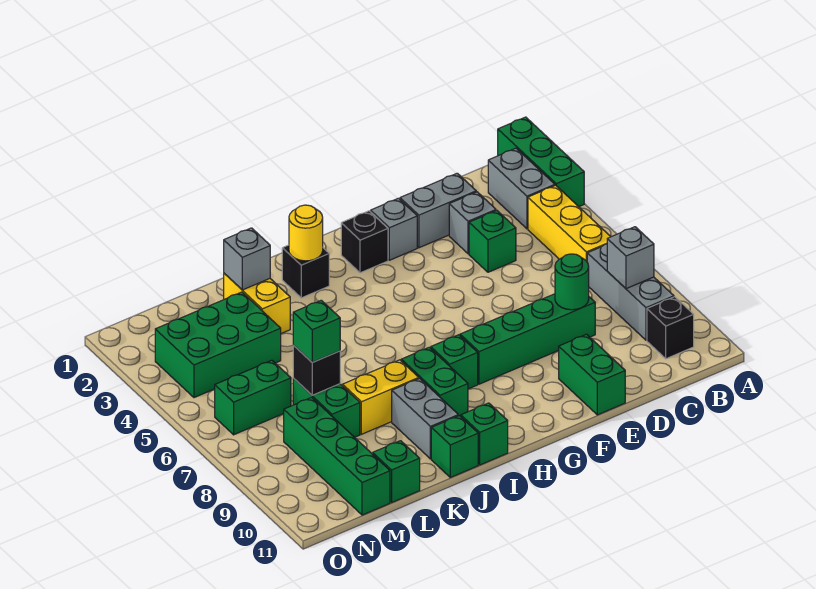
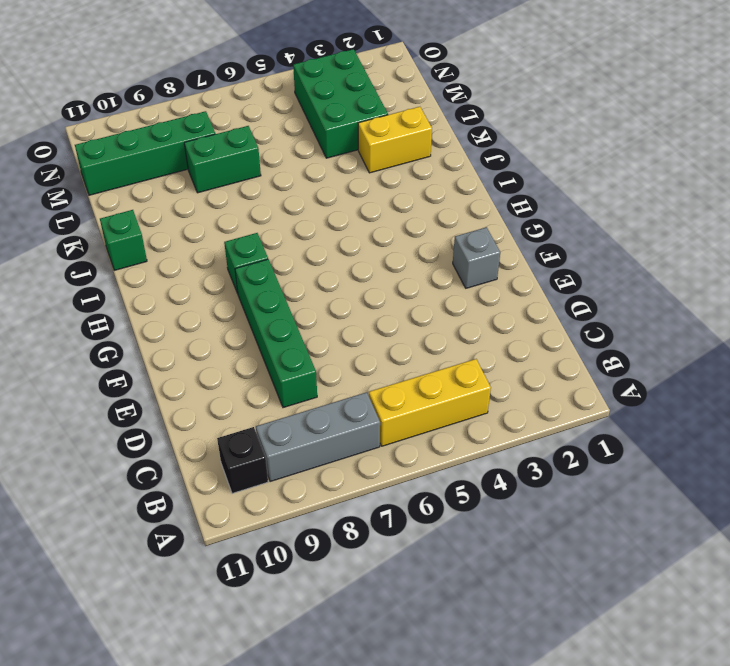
none -> green 1x3 brick [498,117,584,207]
none -> grey 1x2 brick [488,148,555,229]
none -> grey 1x2 brick [400,173,476,248]
none -> grey 1x1 brick [449,192,496,254]

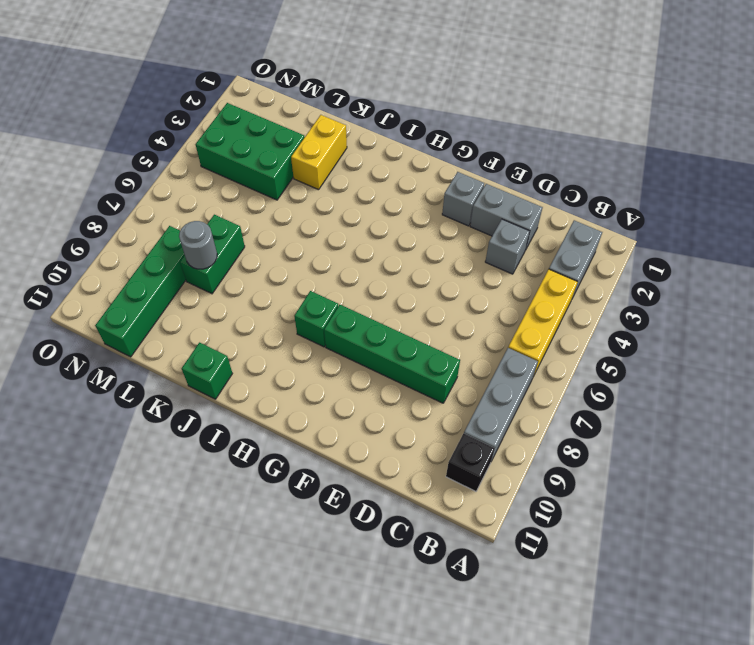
grey 1x1 round brick [179,221,217,269] -> none
none -> green 1x3 brick [498,117,584,207]
none -> green 1x1 brick [469,211,516,272]
none -> green 1x2 brick [559,334,625,415]
none -> black 1x1 brick [341,211,388,273]

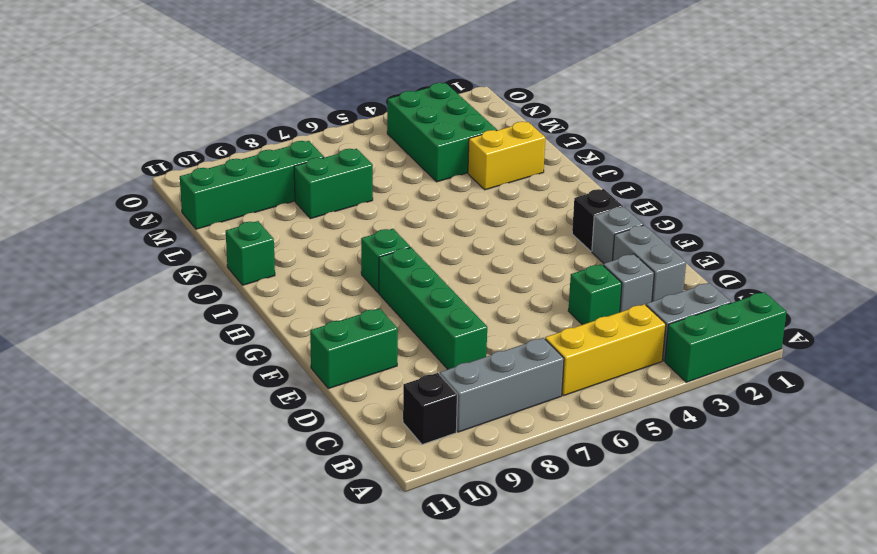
none -> black 1x1 brick [282,245,329,298]
none -> green 1x2 brick [401,347,468,416]
none -> green 1x1 brick [461,403,508,465]
none -> yellow 1x2 brick [343,360,419,434]

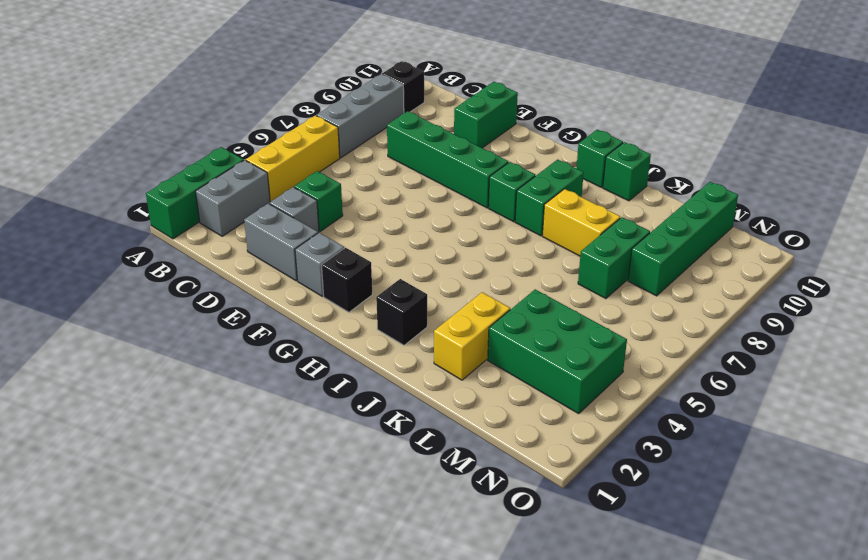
none -> grey 1x2 brick [392,378,458,459]
none -> green 1x1 brick [373,441,420,502]
none -> green 1x2 brick [215,360,291,435]
none -> grey 1x1 brick [607,227,654,289]

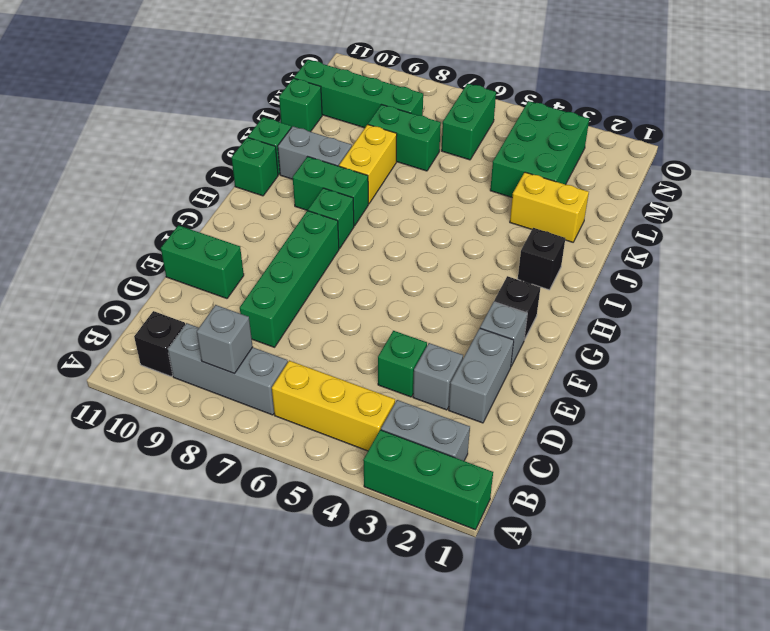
none -> green 1x1 round brick [555,254,589,310]
none -> yellow 1x1 round brick [289,205,323,261]
none -> grey 1x1 brick [224,228,270,290]
none -> black 1x1 brick [293,345,340,395]

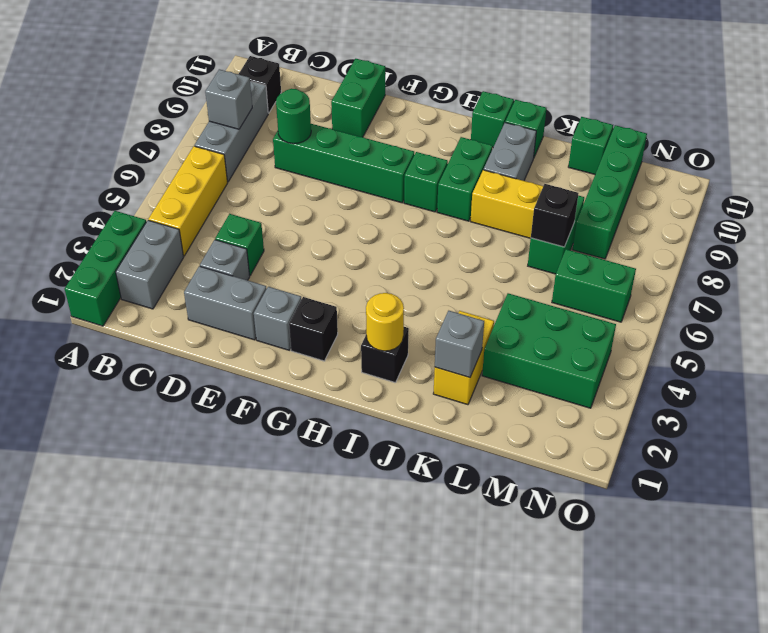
none -> green 1x1 brick [293,300,340,362]

